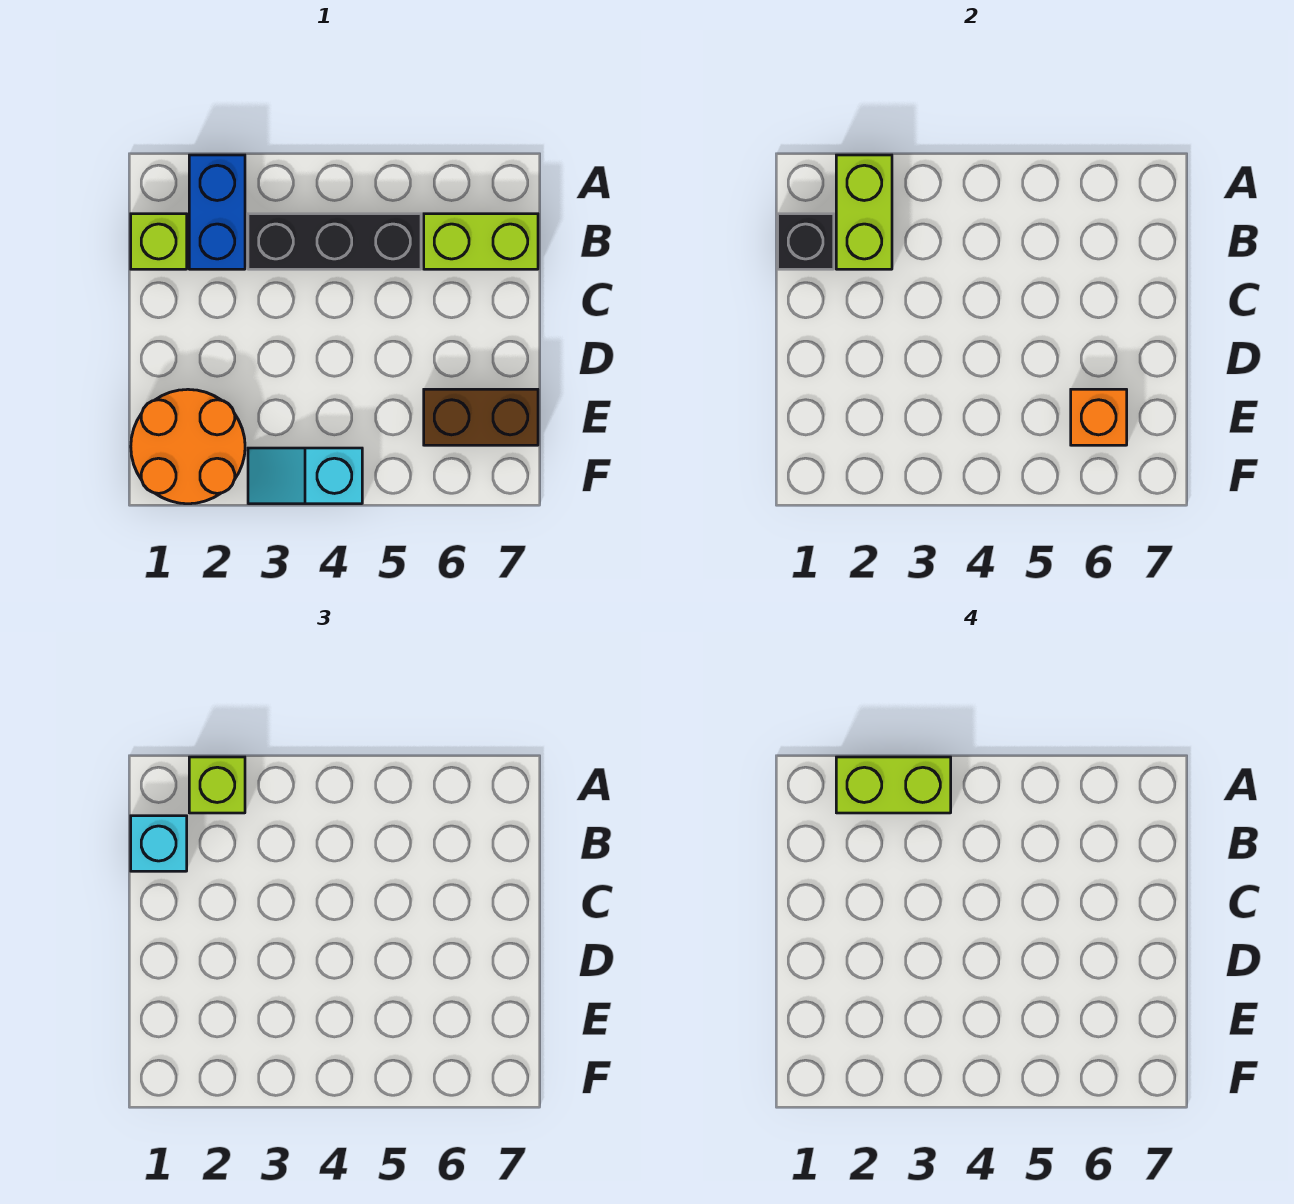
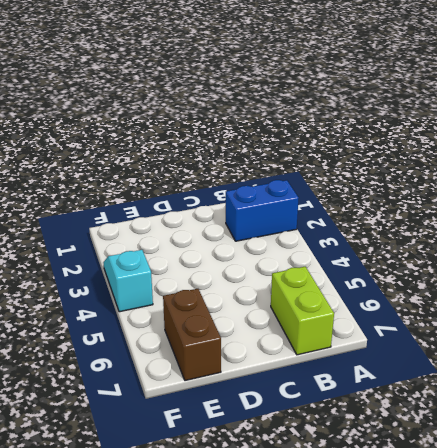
none -> lime 1x1 brick [131,214,187,269]
none -> black 1x3 brick [248,214,421,269]
none -> orange 2x2 round brick [131,389,245,504]

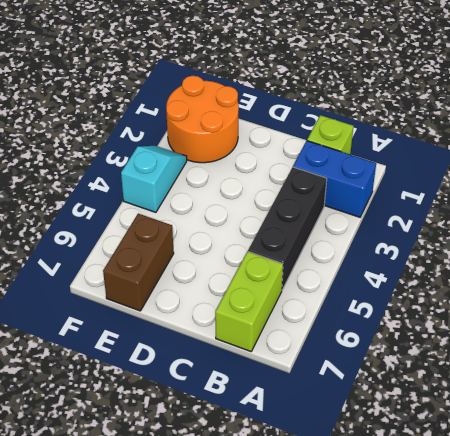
none -> lime 1x2 brick [836,155,892,269]
none -> black 1x1 brick [778,214,834,269]
none -> orange 1x1 brick [1071,389,1127,445]

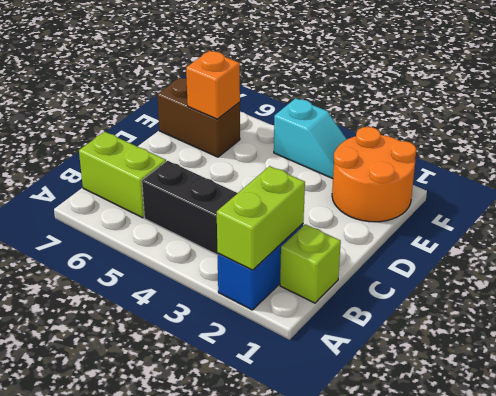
none -> black 1x1 brick [778,214,834,269]
none -> lime 1x1 brick [189,757,245,813]
none -> cyan 1x1 brick [131,816,187,871]

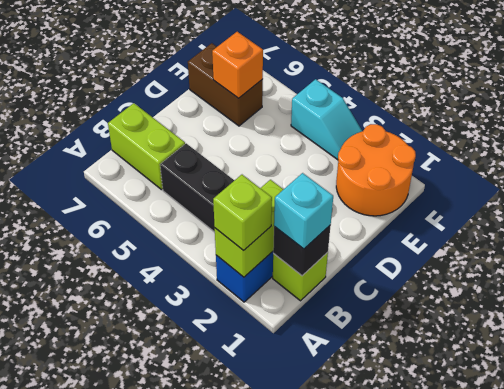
none -> lime 1x2 brick [836,757,951,813]

